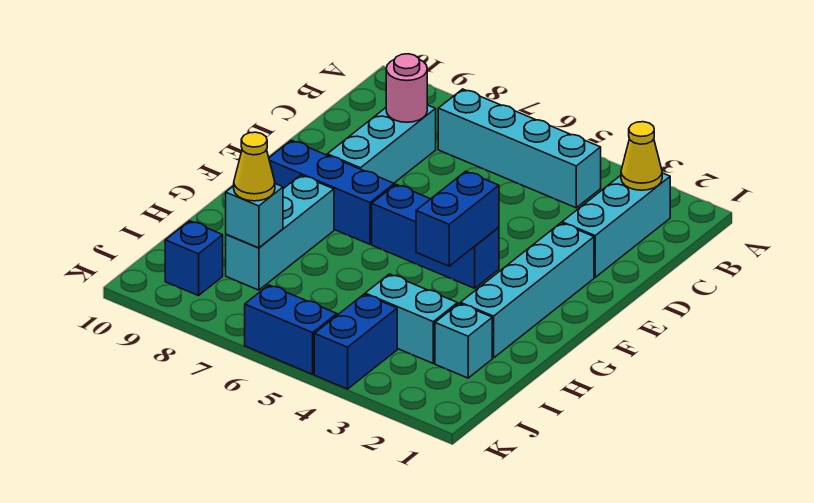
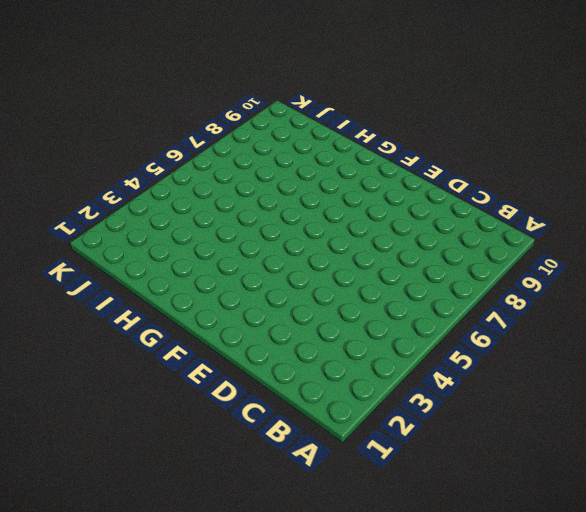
none -> cyan 1x3 brick [562,173,670,277]
none -> cyan 1x4 brick [438,89,601,208]
none -> cyan 1x3 brick [327,105,436,183]

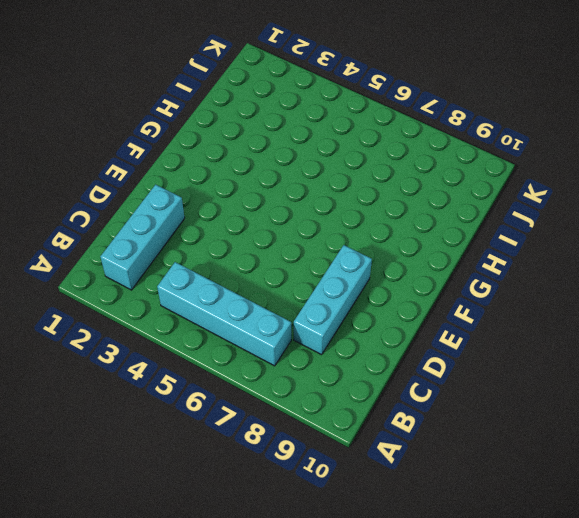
none -> cyan 1x4 brick [460,223,594,358]
none -> blue 1x3 brick [372,184,499,288]
none -> blue 1x3 brick [269,140,394,244]

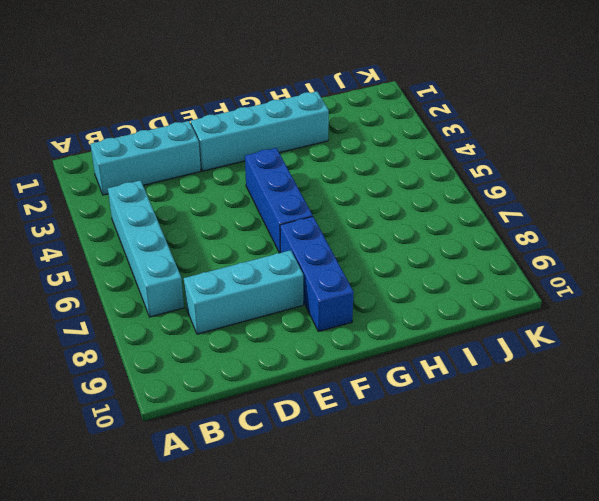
none -> cyan 1x3 brick [226,175,334,290]
none -> cyan 1x1 brick [435,303,492,378]
none -> cyan 1x2 brick [365,274,458,363]

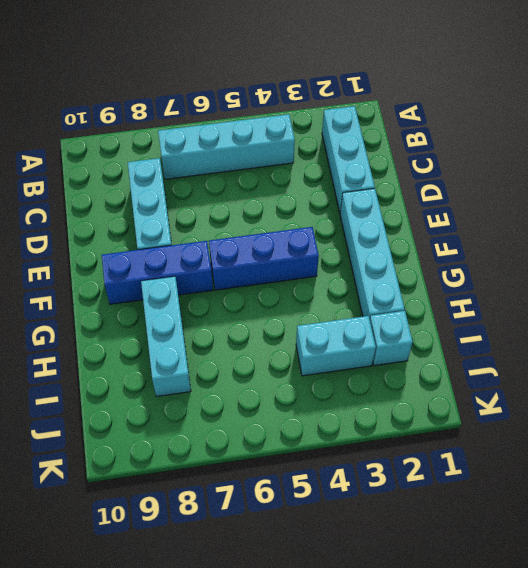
none -> blue 1x2 brick [314,294,397,389]
none -> blue 1x1 brick [165,221,223,296]
none -> blue 1x2 brick [245,285,337,374]

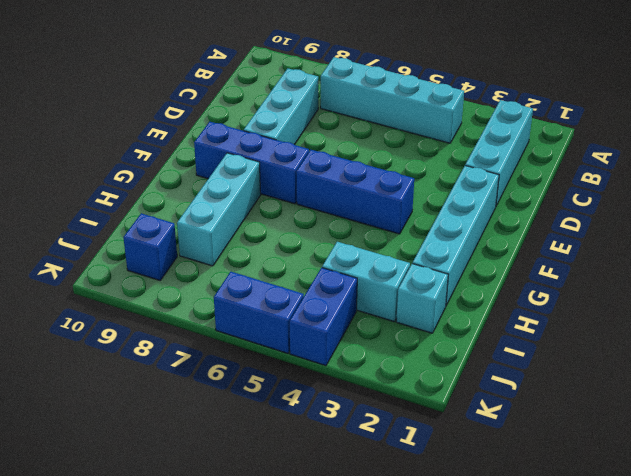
none -> yellow 1x1 cone [621,122,662,190]
none -> pink 1x1 round brick [386,54,427,122]
none -> blue 1x2 brick [416,171,499,266]

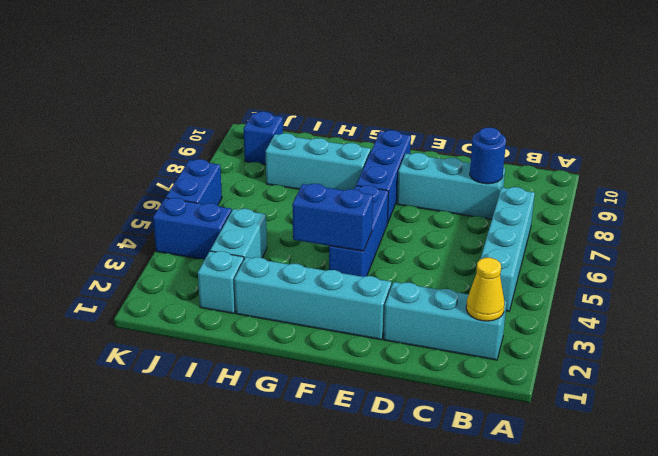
blue 1x1 round brick [470,128,506,184] -> pink 1x1 round brick [386,54,427,122]
none -> cyan 1x1 brick [226,184,283,248]
none -> yellow 1x1 cone [234,132,275,201]

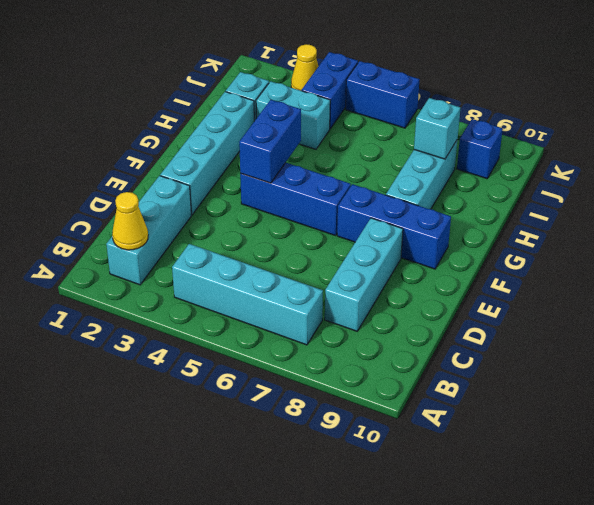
yellow 1x1 cone [291,44,319,91] -> yellow 1x1 cone moved to [234,132,275,201]
none -> pink 1x1 round brick [386,54,427,122]

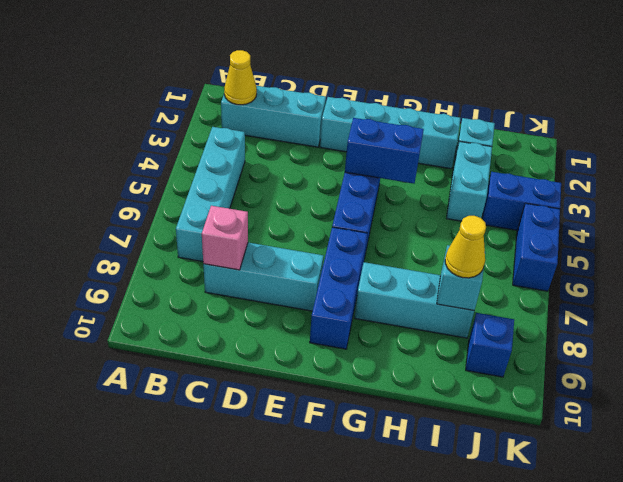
pink 1x1 brick [202,206,248,270] -> pink 1x1 round brick [386,54,427,122]

